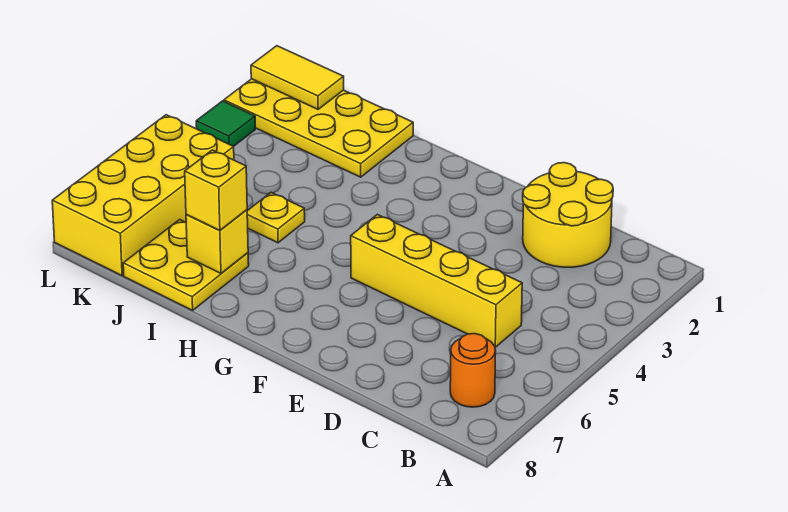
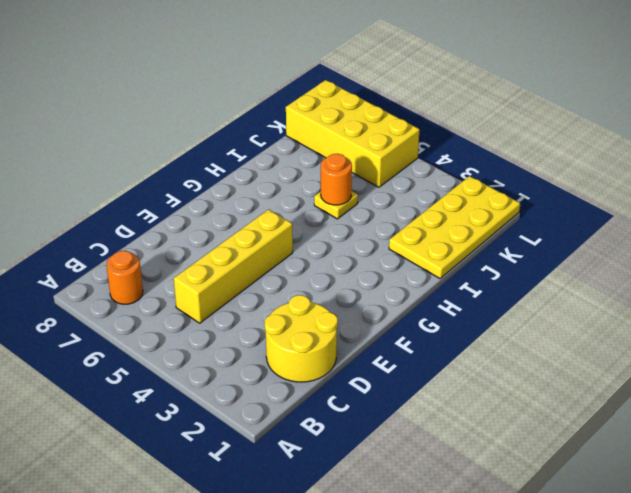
orange 1x1 round brick [321,154,352,205] -> none
none -> yellow 2x2 plate [123,219,249,310]
none -> green 1x1 tile [196,101,255,146]

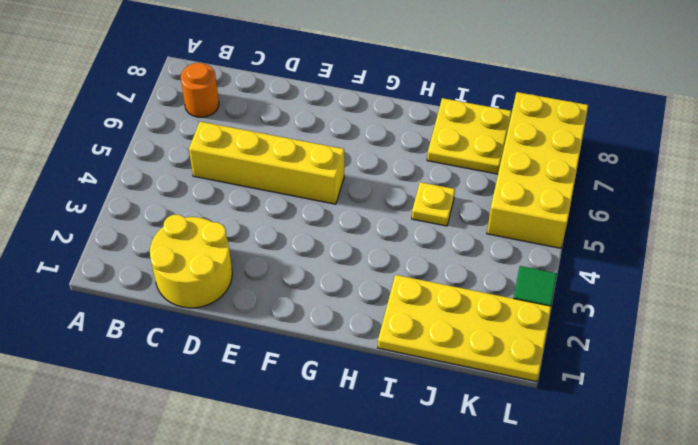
none -> yellow 1x1 brick [186,210,248,273]
none -> yellow 1x2 tile [251,46,344,109]

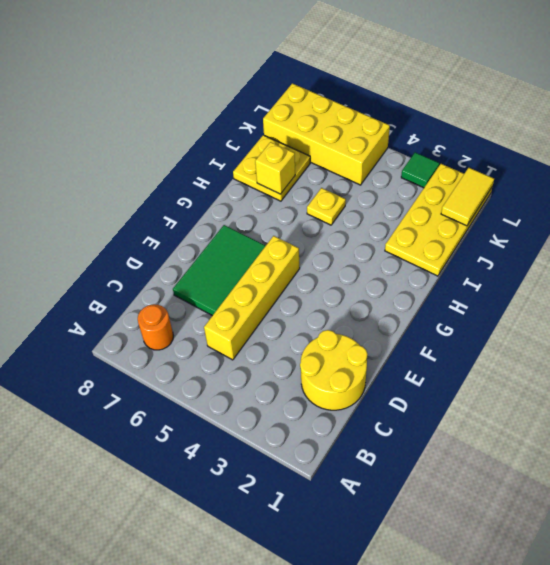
green 2x3 tile [173,225,266,316] -> none
none -> yellow 1x1 brick [185,150,247,231]

